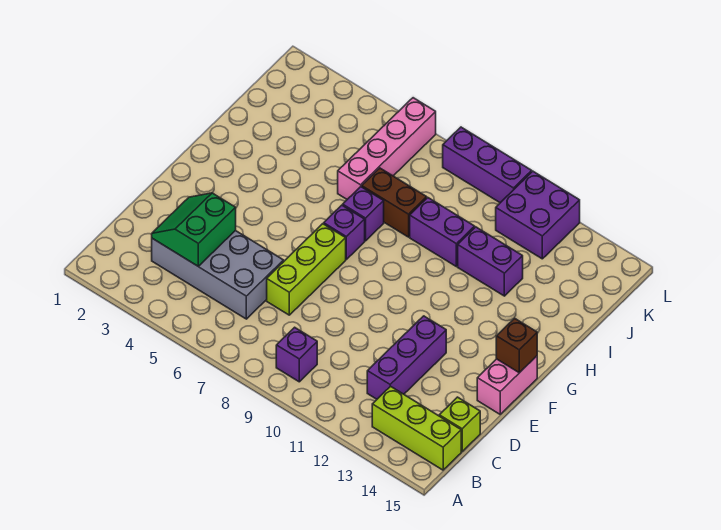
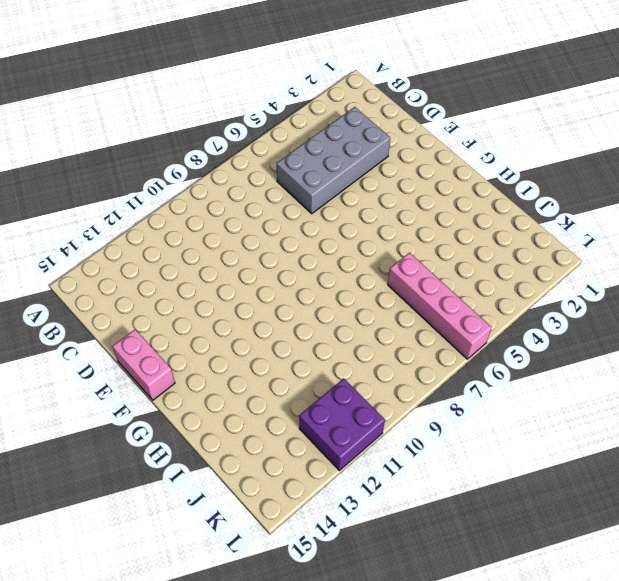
none -> purple 1x1 brick [276,327,317,382]
none -> lime 1x3 brick [372,386,461,470]
none -> purple 1x3 brick [367,316,446,399]

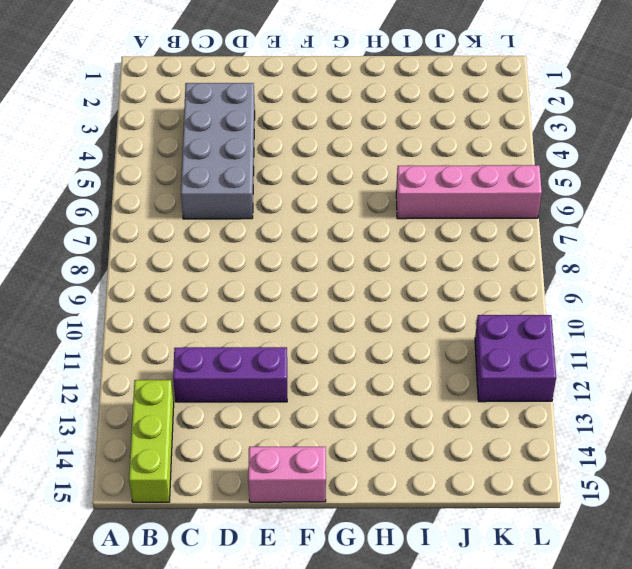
none -> purple 1x1 brick [276,327,317,382]
none -> lime 1x1 brick [439,397,480,451]
none -> lime 1x3 brick [267,224,346,315]

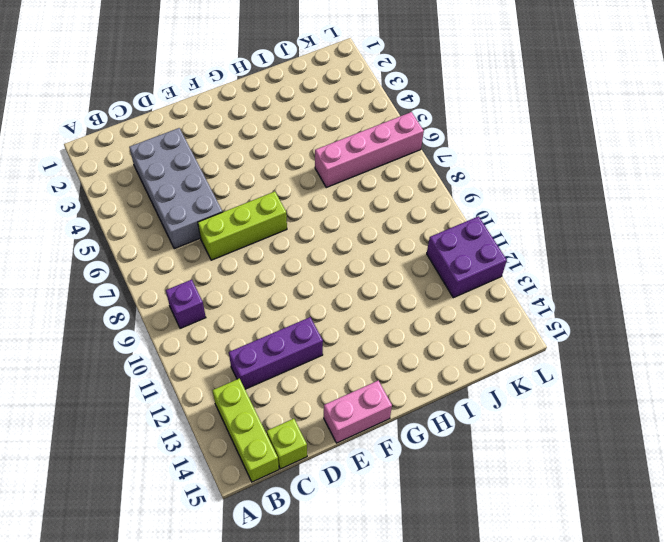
none -> purple 1x1 brick [324,205,365,259]
none -> purple 1x1 brick [343,187,384,241]
none -> brown 1x2 brick [362,168,427,237]

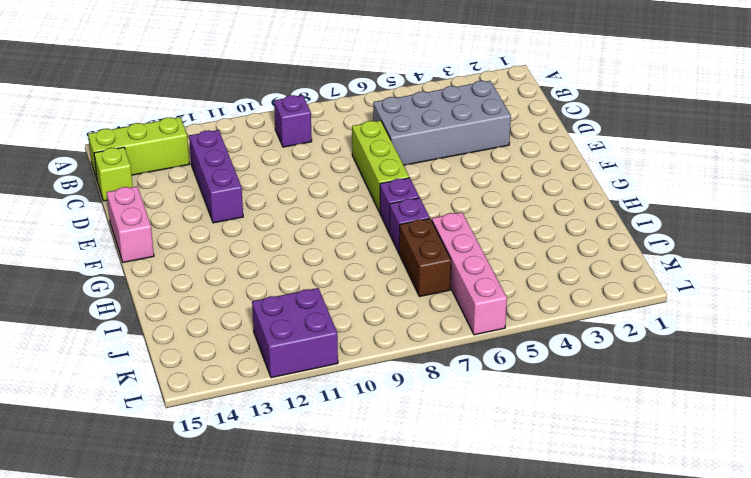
brown 1x2 brick [399,218,451,297] -> brown 1x2 brick turned to [362,168,427,237]
none -> purple 1x2 brick [410,198,475,266]
none -> purple 1x2 brick [458,227,523,296]
none -> purple 1x3 brick [443,127,532,203]

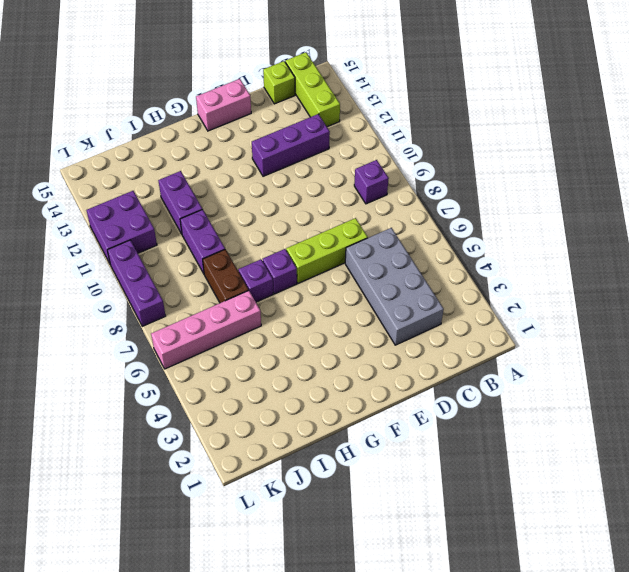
none -> green 2x2 slope [152,193,236,267]
none -> brown 1x1 brick [496,318,537,373]

